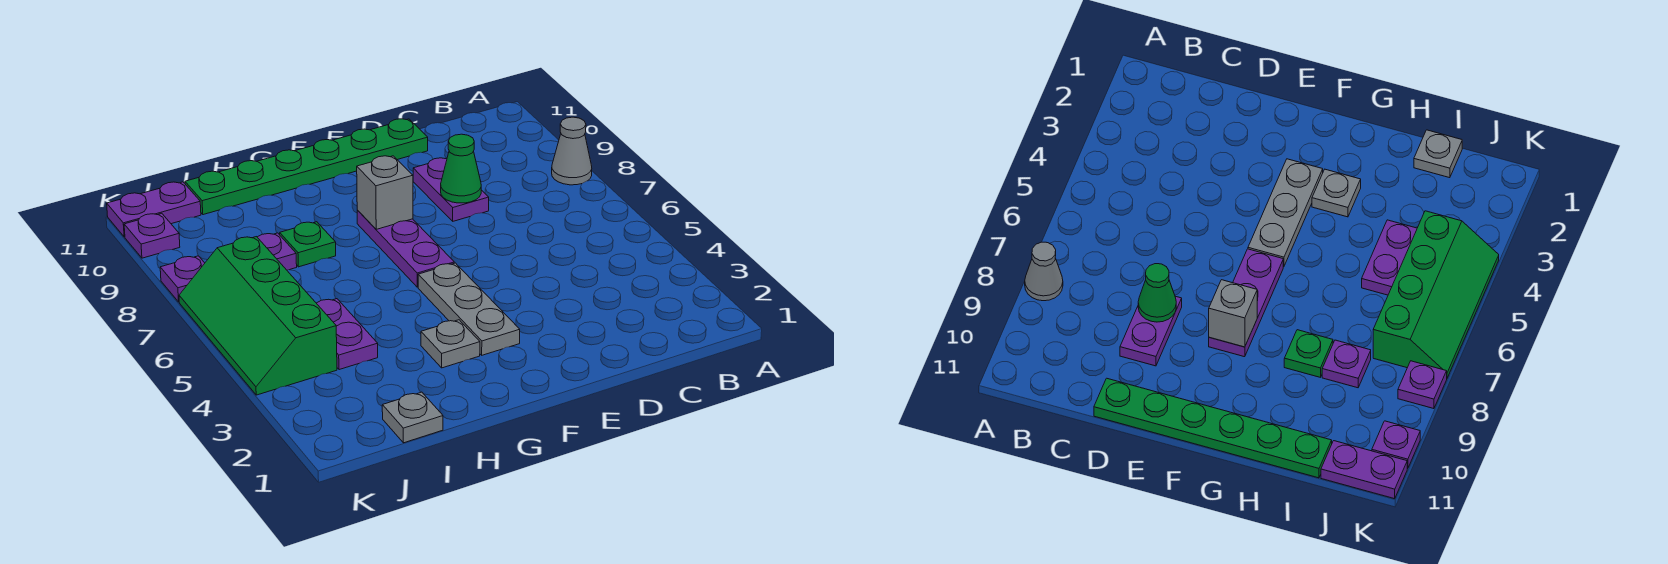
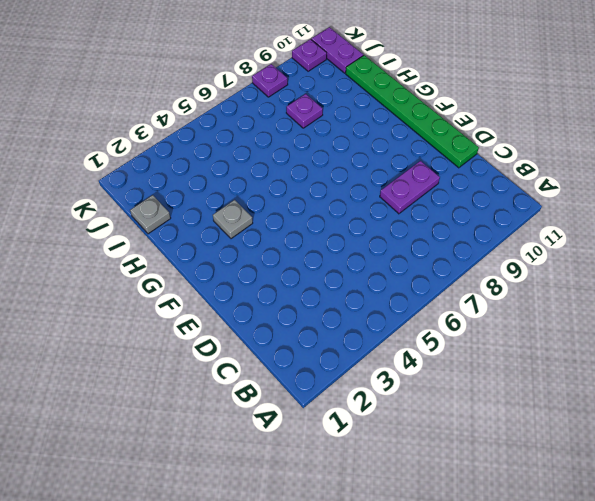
none -> grey 1x1 cone [552,117,592,185]
none -> grey 1x3 plate [418,263,520,355]
none -> purple 1x3 plate [357,210,454,287]

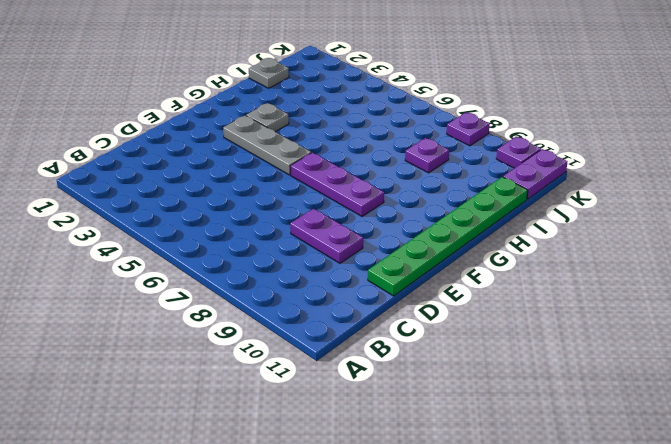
none -> grey 1x1 cone [552,117,592,185]
none -> green 1x1 plate [280,222,336,267]
none -> purple 1x2 plate [317,299,378,370]

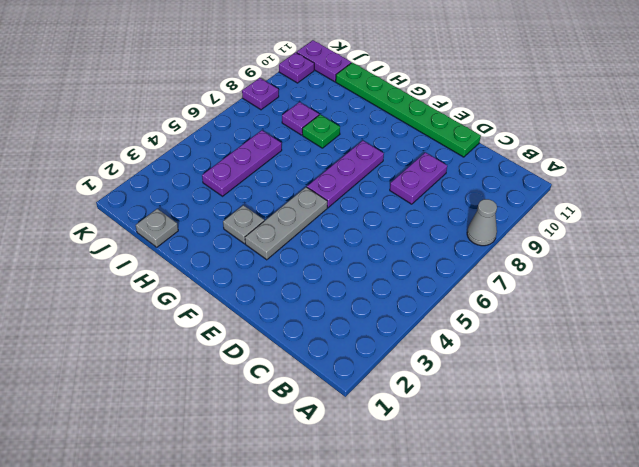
purple 1x3 plate [202,130,282,196] -> purple 1x2 plate [317,299,378,370]
none -> green 2x4 slope [179,237,337,395]
none -> green 1x1 cone [441,134,481,203]
none -> grey 1x1 brick [357,156,413,229]

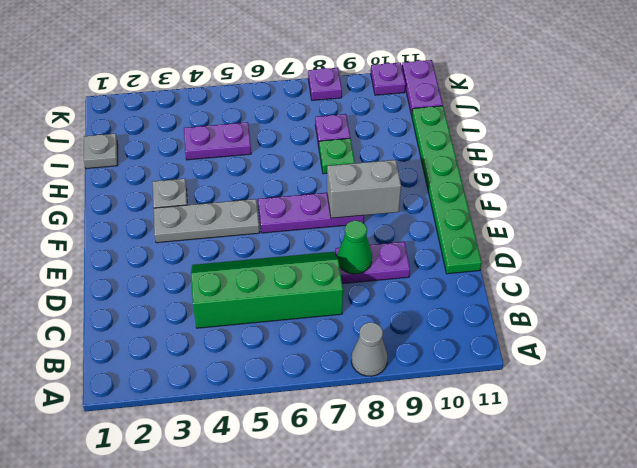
green 2x4 slope [191,252,343,328] -> green 2x4 slope moved to [179,237,337,395]
grey 1x2 brick [327,160,401,218] -> grey 1x1 brick [357,156,413,229]

